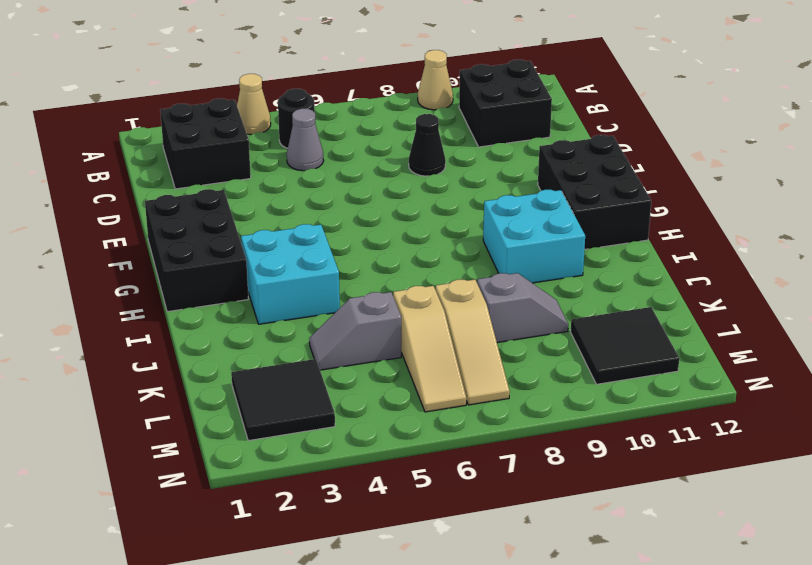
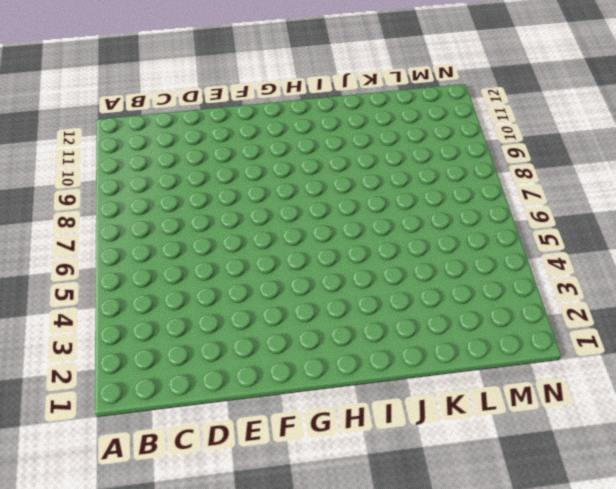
none -> tan 1x1 cone [237,74,271,135]
none -> tan 1x1 cone [418,50,453,110]
none -> black 2x2 brick [160,98,251,189]

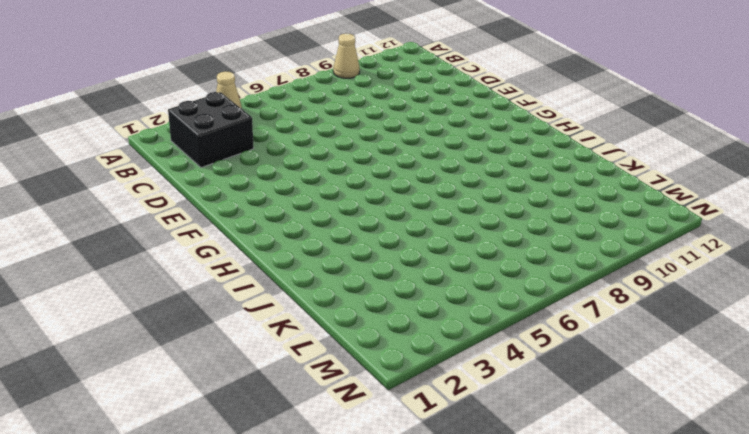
none -> black 1x1 round brick [278,89,315,148]
none -> black 2x2 brick [459,60,552,147]
none -> grey 1x1 cone [287,109,324,171]

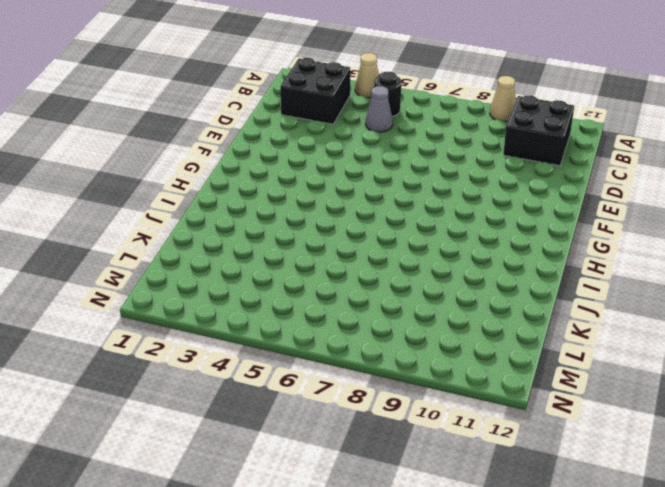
none -> black 1x1 cone [409,114,446,176]
none -> black 2x3 brick [145,189,248,312]
none -> black 2x3 brick [538,135,651,249]

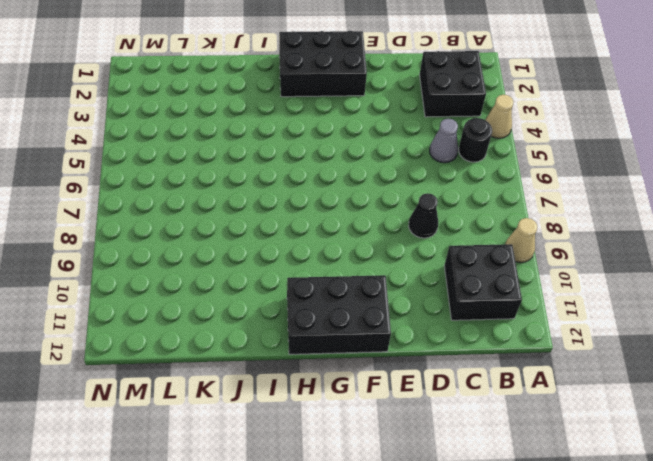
none -> cyan 2x2 brick [241,224,340,324]
none -> cyan 2x2 brick [483,190,585,283]
none -> grey 1x2 slope [309,292,401,370]

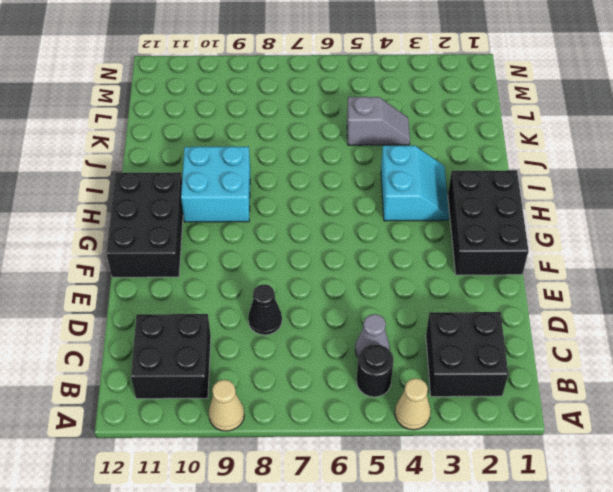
cyan 2x2 slope [381,145,449,221] -> cyan 2x2 brick [241,224,340,324]
none -> tan 1x3 slope [393,286,466,412]
none -> tan 1x3 slope [436,280,510,405]
none -> grey 1x2 slope [477,273,568,343]

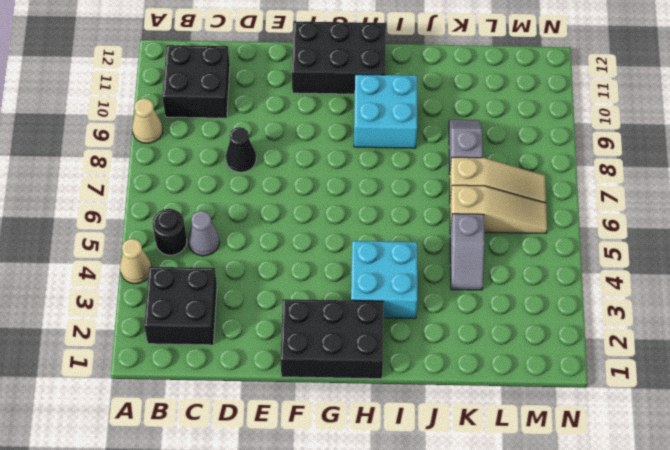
none -> black 2x2 tile [231,359,335,441]
none -> black 2x2 tile [571,307,679,384]

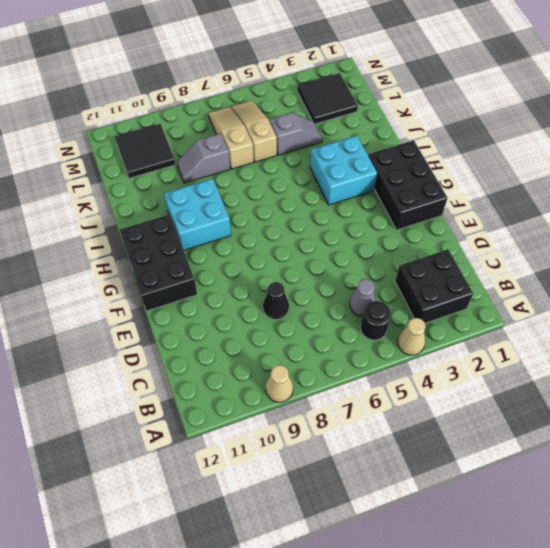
none -> black 2x2 brick [459,60,552,147]

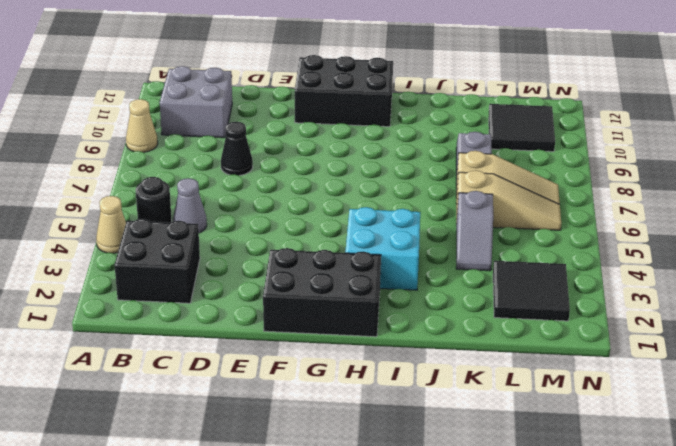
grey 2x2 brick [160,66,232,138] -> black 2x2 brick [459,60,552,147]
none -> cyan 2x2 brick [483,190,585,283]

